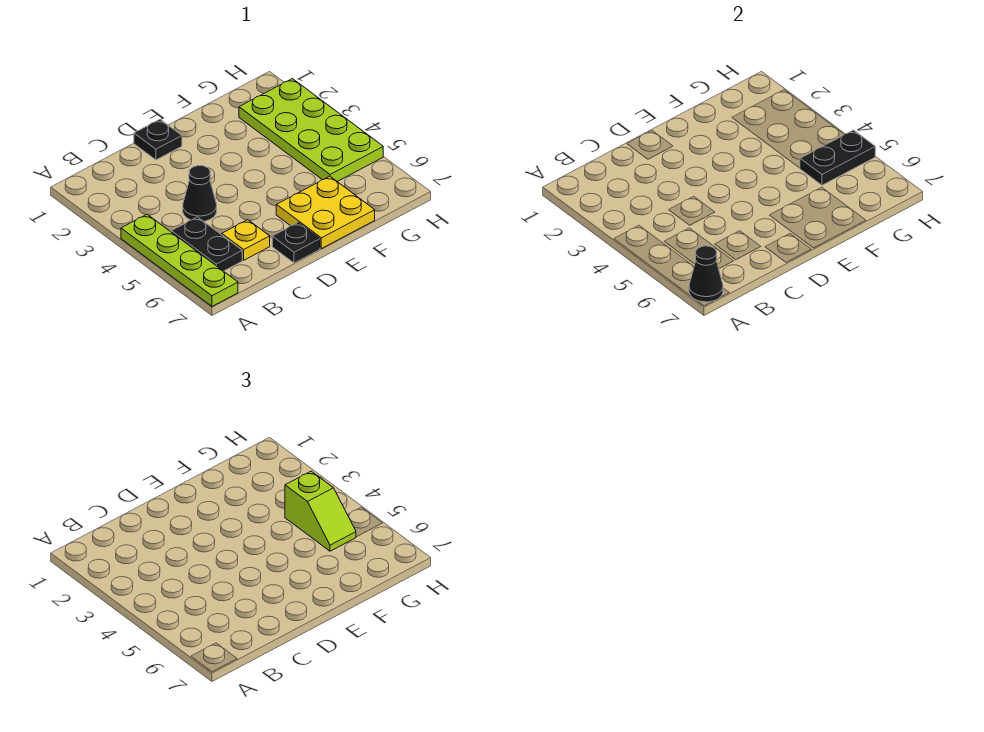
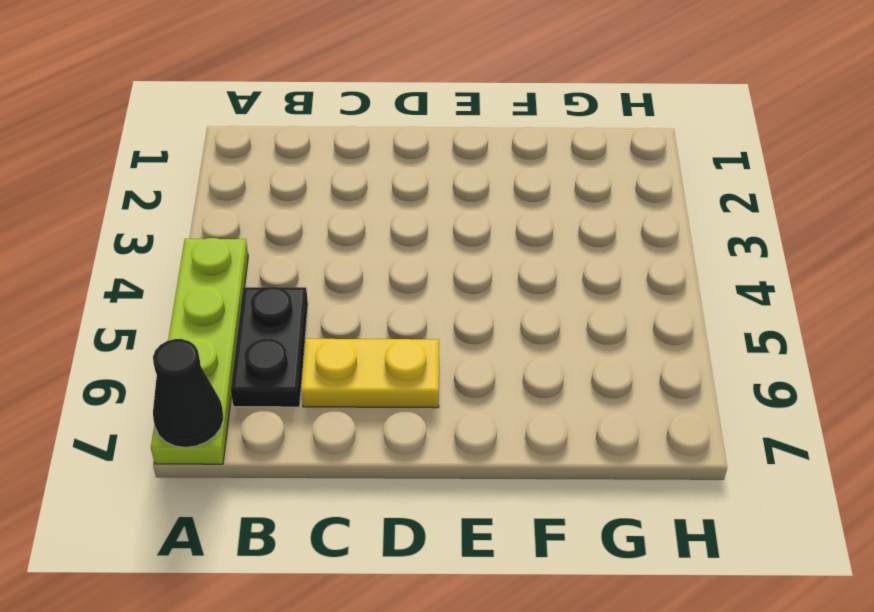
yellow 1x2 plate [301,339,439,408] -> yellow 1x1 plate [222,220,270,260]
none -> black 1x1 cone [183,166,217,221]
none -> black 1x1 plate [134,119,182,160]

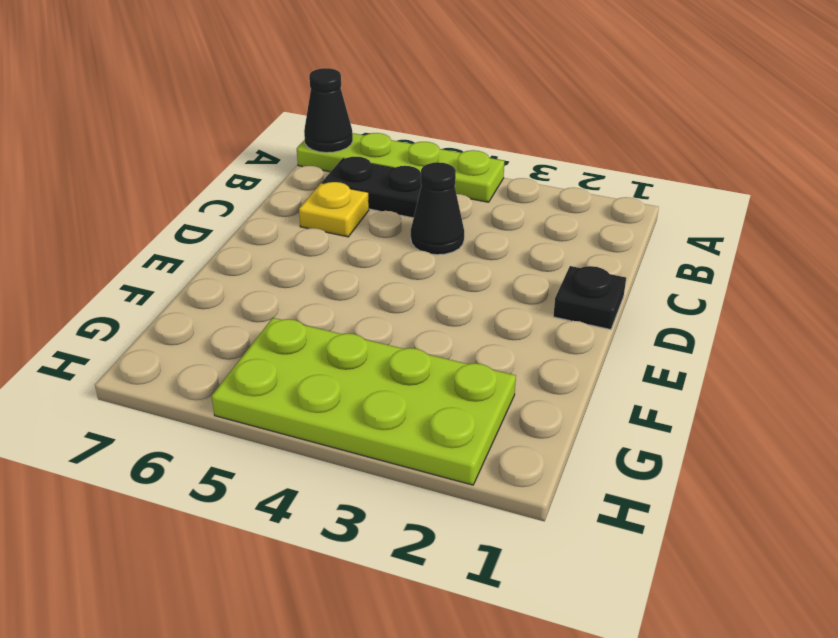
none -> black 1x1 plate [272,223,320,263]
none -> yellow 2x2 plate [276,176,375,249]

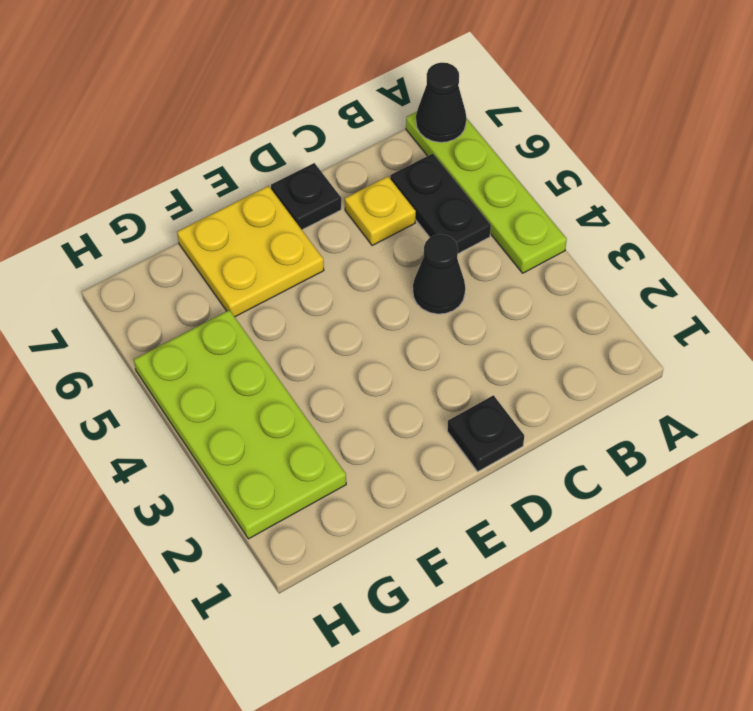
none -> black 1x2 plate [800,130,875,185]
none -> lime 1x2 slope [285,471,356,551]

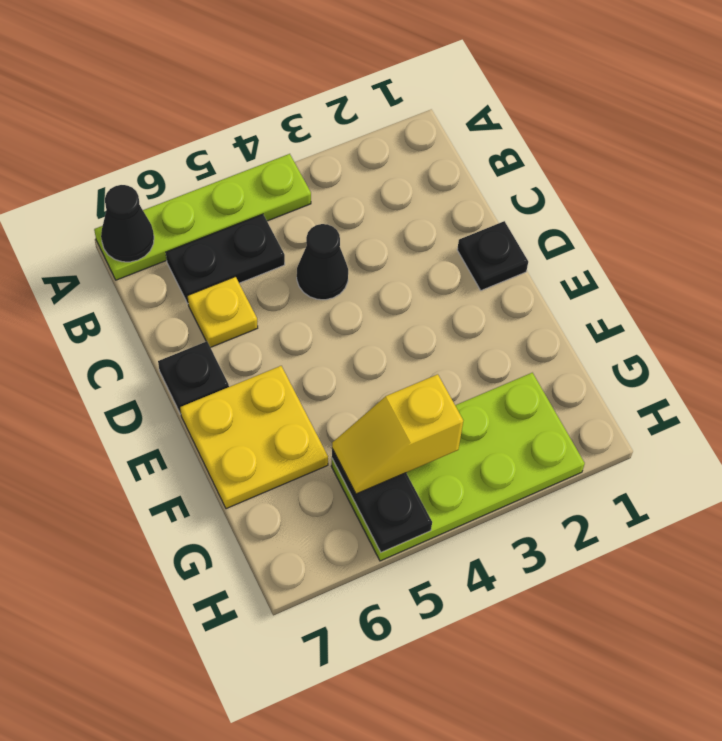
yellow 1x2 slope [332,374,463,494] -> lime 1x2 slope [285,471,356,551]

